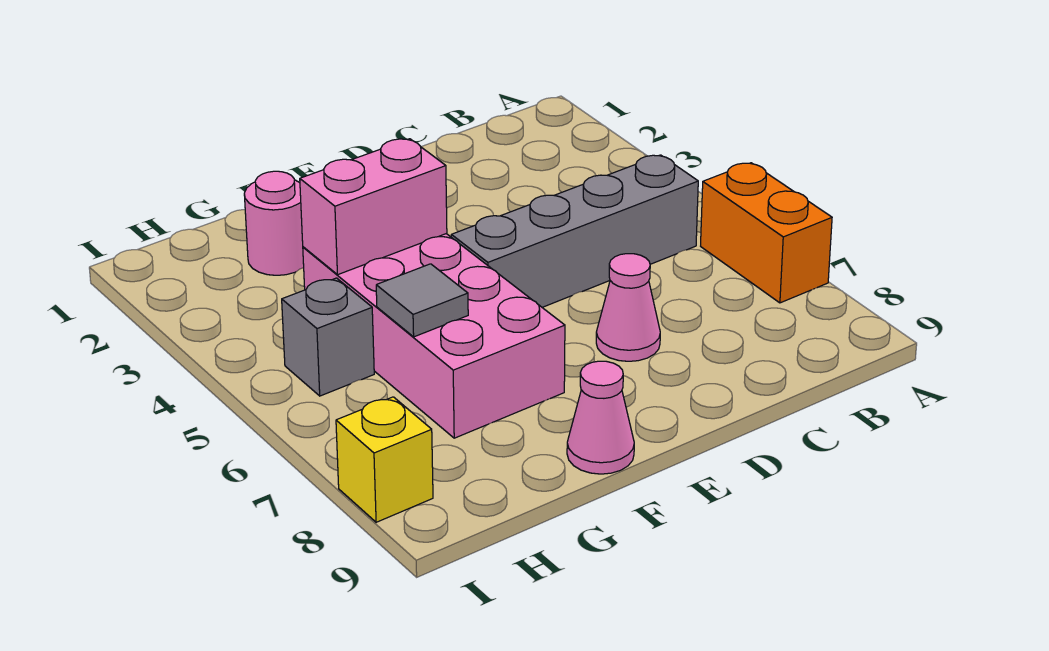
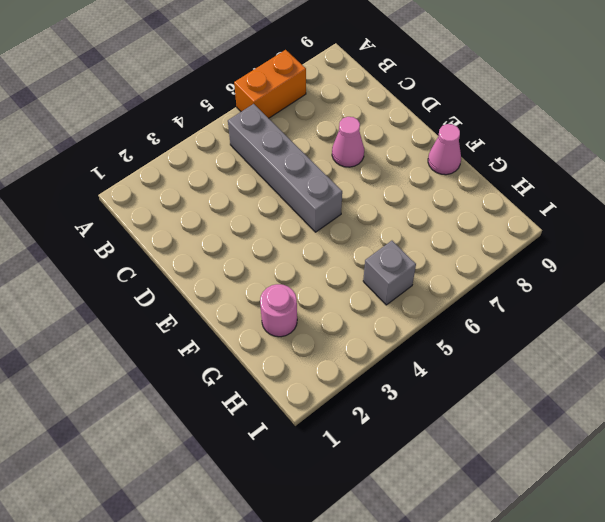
none -> pink 2x4 brick [303,234,565,438]
none -> yellow 1x1 brick [336,397,433,522]

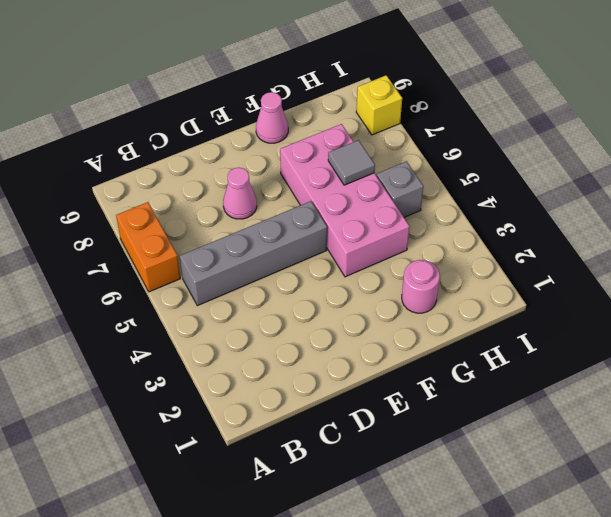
none -> pink 1x2 brick [300,139,447,275]

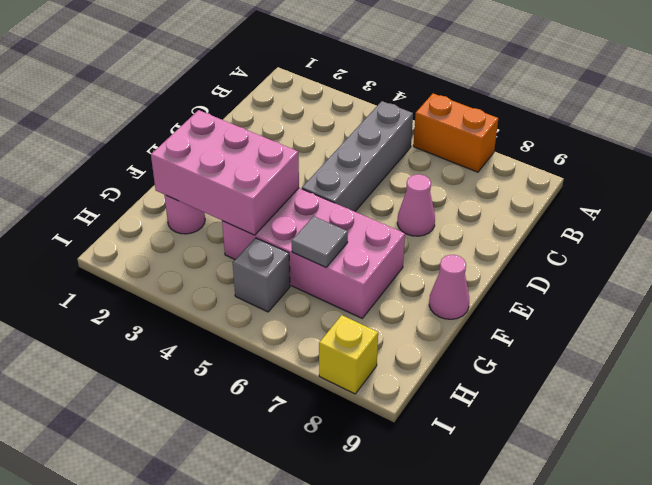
pink 2x3 brick [151,110,299,235] -> pink 1x2 brick [300,139,447,275]

